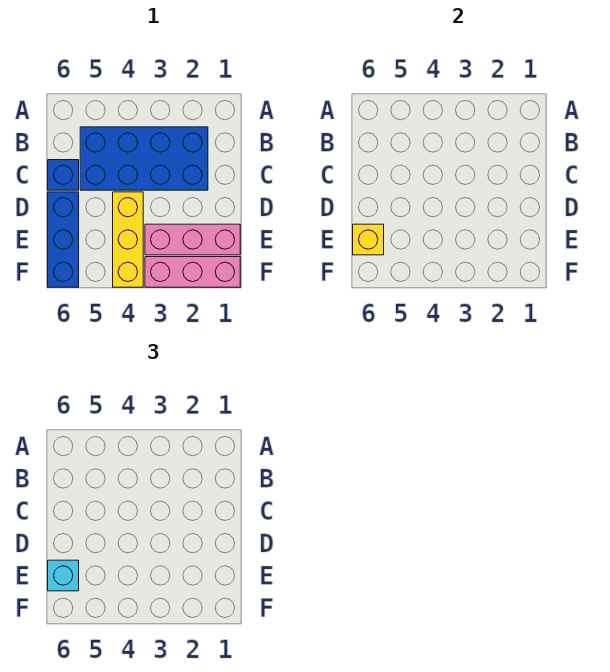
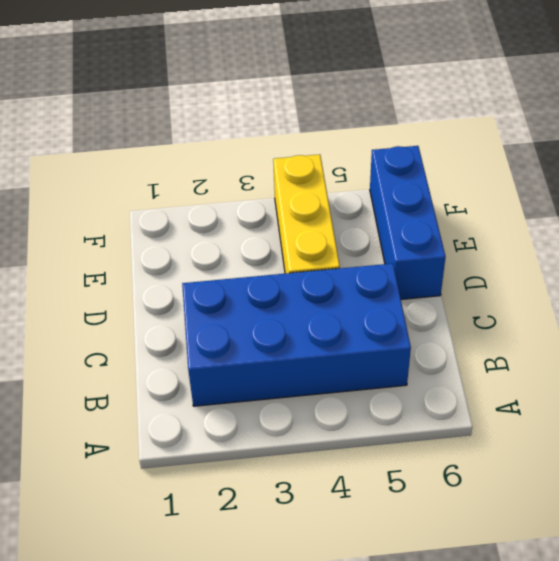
none -> blue 1x1 brick [48,160,79,190]
none -> pink 1x3 brick [145,224,240,255]

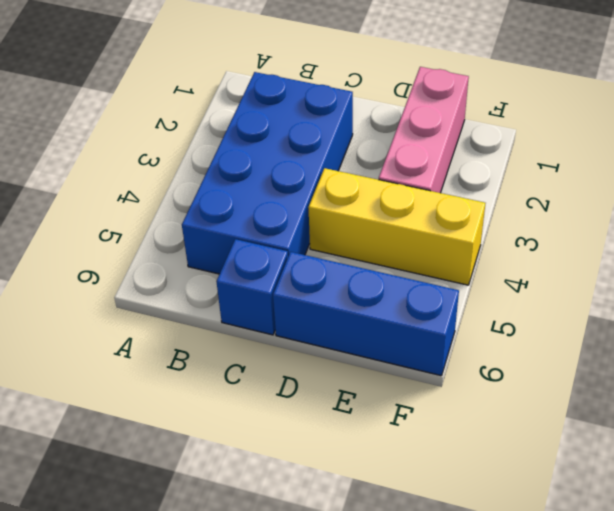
none -> pink 1x3 brick [145,257,240,287]
none -> yellow 1x1 brick [353,224,384,255]

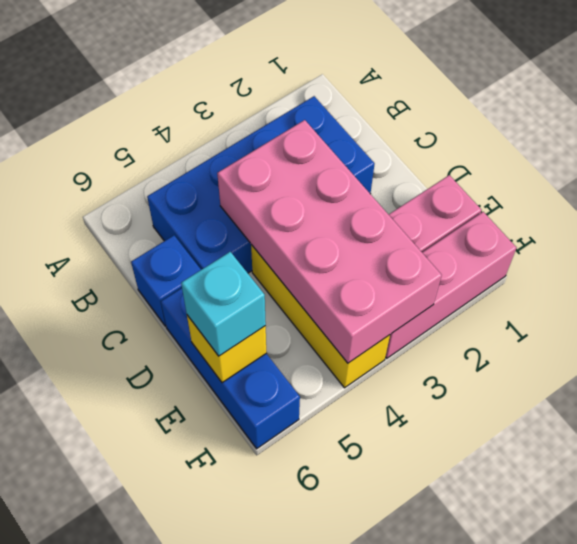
pink 2x4 brick [217,120,442,363] -> none

